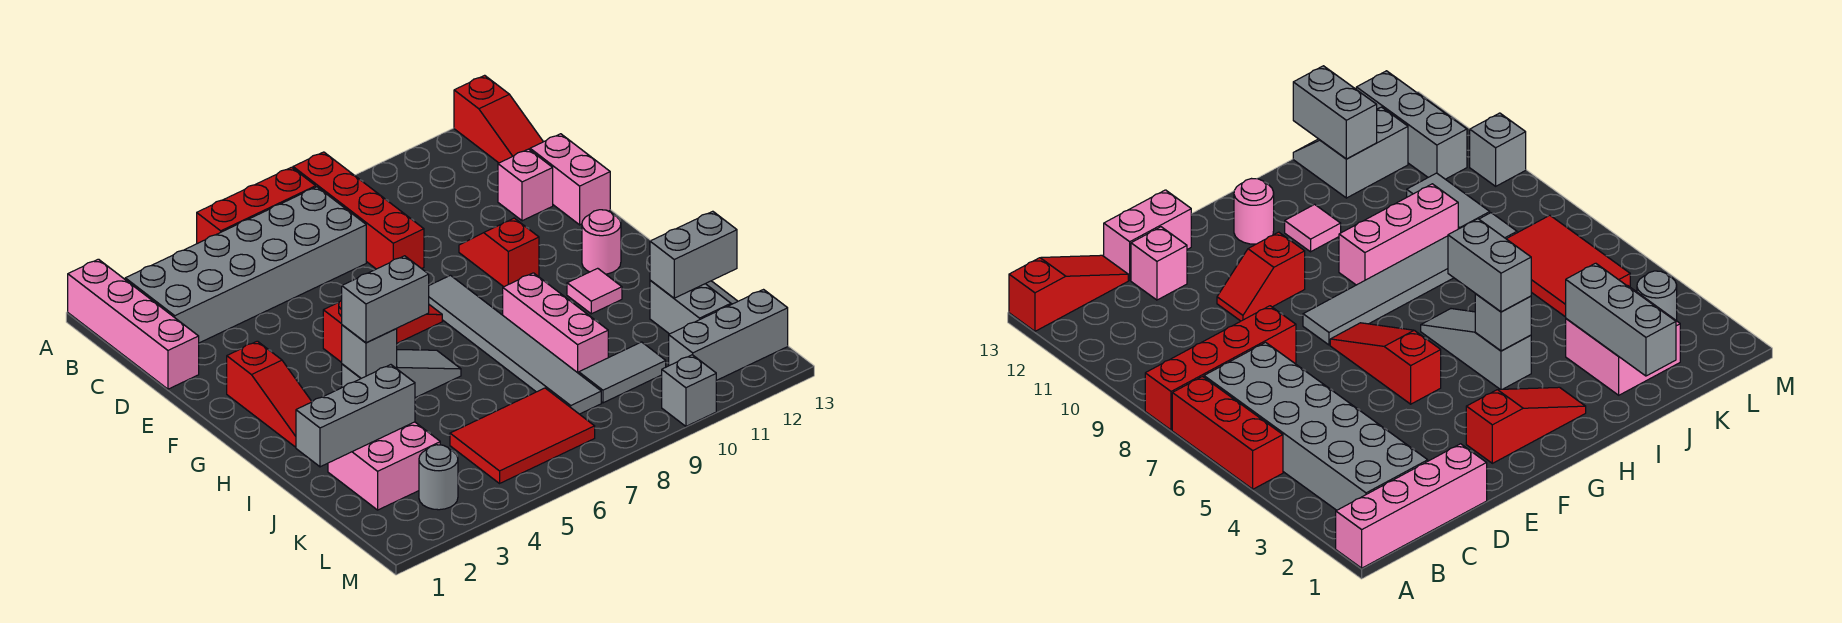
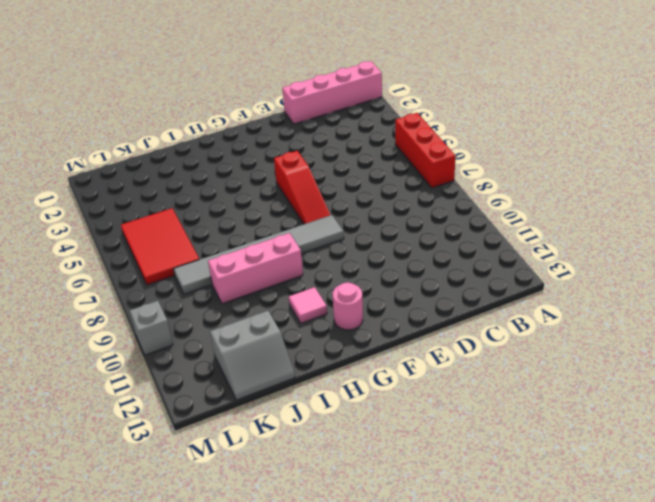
none -> red 1x4 brick [293,152,424,269]
none -> red 1x3 slope [454,75,543,163]
none -> grey 2x6 brick [125,187,366,343]

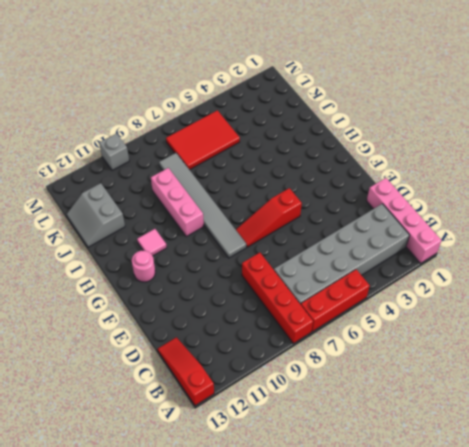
none -> pink 1x1 brick [498,149,553,221]
none -> pink 1x2 brick [530,134,610,225]
none -> red 1x2 slope [459,218,539,287]

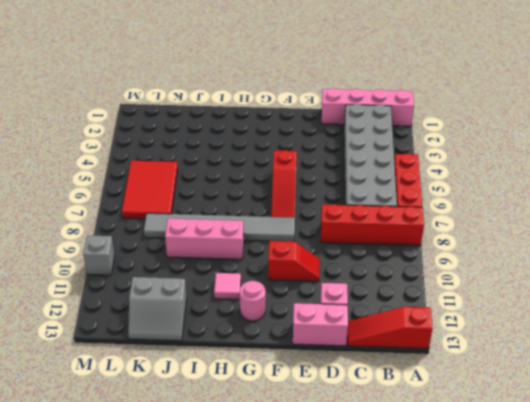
none -> red 1x3 slope [227,341,312,447]
none -> grey 1x3 slope [342,350,461,398]
none -> pink 2x2 brick [328,422,440,510]

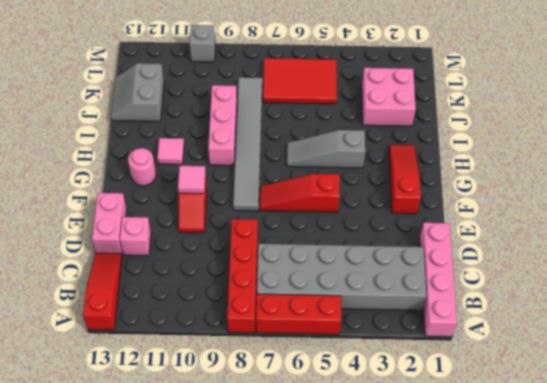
pink 1x1 tile [178,166,206,194] -> none
none -> grey 1x2 tile [579,342,666,403]
none -> grey 1x1 round brick [419,445,458,510]
none -> grey 1x3 brick [669,290,788,381]

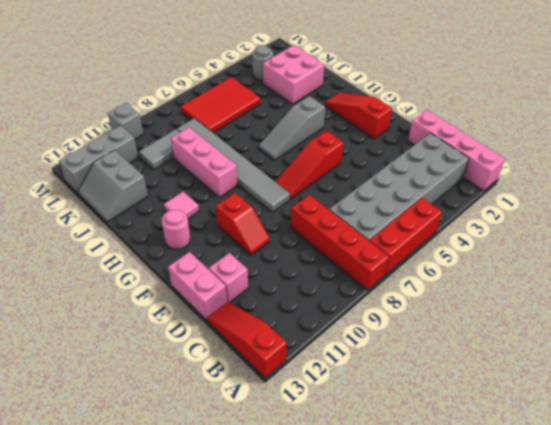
none -> grey 1x1 brick [342,325,397,378]
none -> grey 1x3 brick [296,365,415,467]
none -> grey 1x2 brick [650,211,737,298]

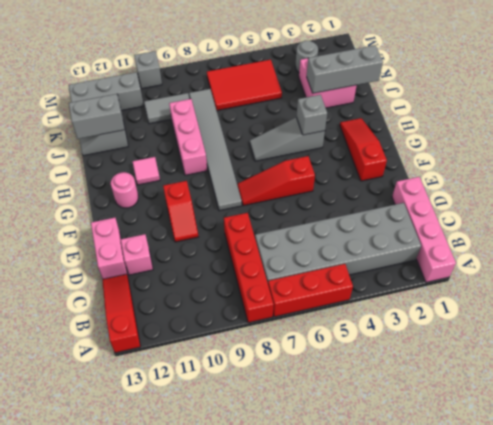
none -> grey 1x2 brick [342,256,429,343]

